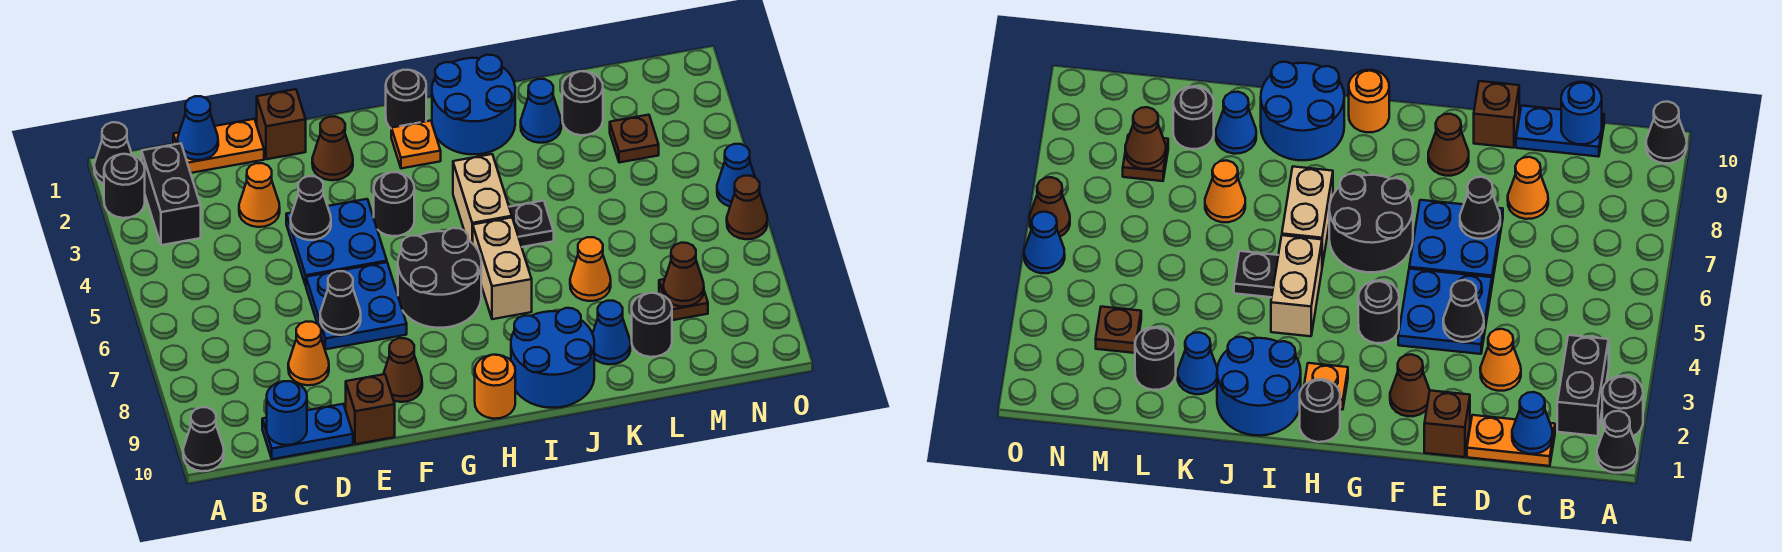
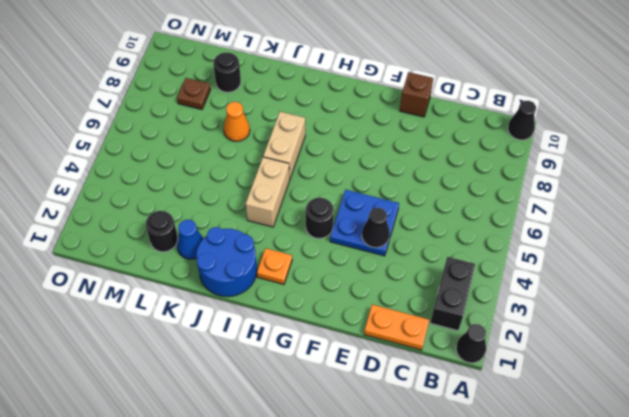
none -> black 1x1 round brick [104,154,145,218]
none -> blue 1x2 plate [262,404,353,459]
none -> orange 1x1 cone [239,163,280,227]
none -> orange 1x1 cone [288,322,329,385]

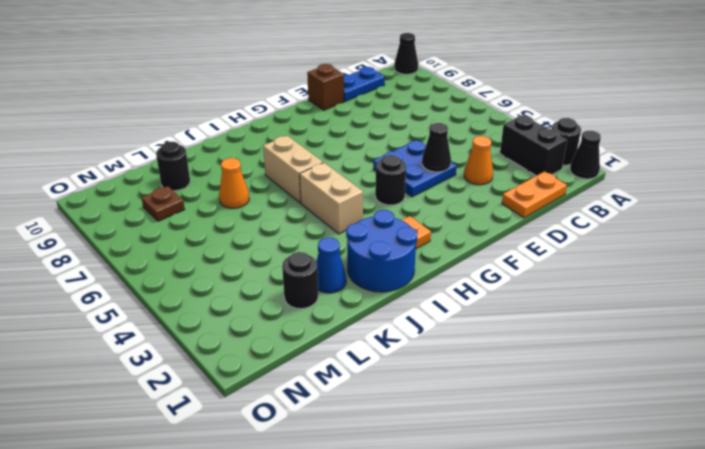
none -> orange 1x1 cone [288,322,329,385]
none -> brown 1x1 brick [257,89,306,159]
none -> blue 2x2 plate [306,262,407,349]
none -> brown 1x1 cone [312,117,353,180]

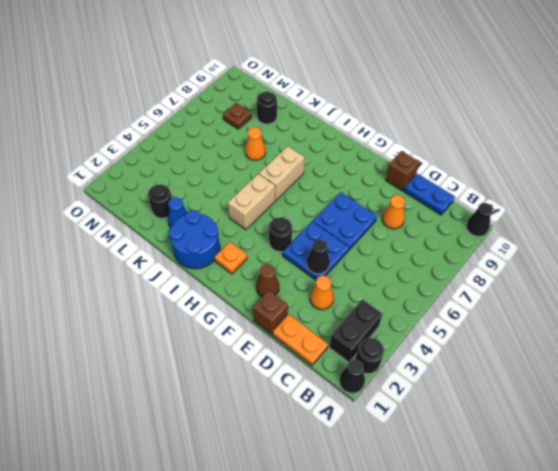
none -> brown 1x1 cone [384,338,422,402]
none -> black 2x2 round brick [398,228,481,328]
none -> black 1x1 round brick [386,70,426,128]
none -> orange 1x1 round brick [475,355,515,419]

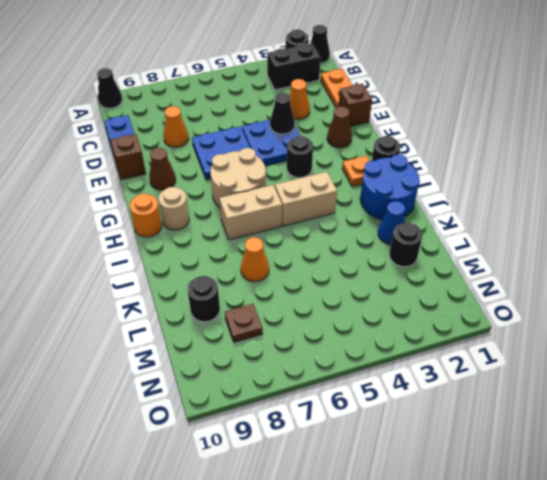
tan 2x2 round brick [210,148,266,208] -> black 2x2 round brick [398,228,481,328]
tan 1x1 round brick [159,187,189,230] -> none
none -> blue 2x2 round brick [511,308,594,408]
none -> black 1x1 plate [509,201,554,247]
none -> blue 1x1 cone [593,301,630,364]
none -> brown 1x1 plate [610,115,659,163]

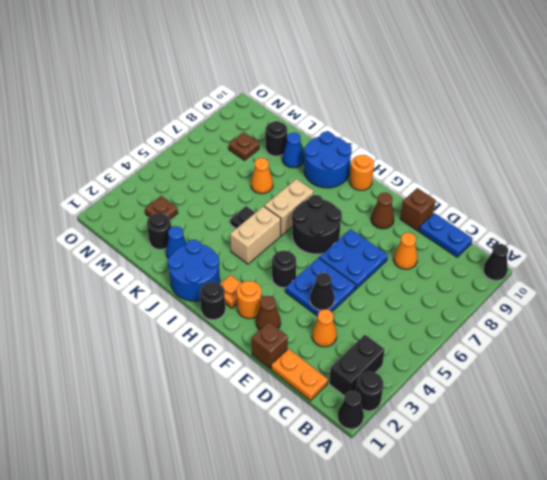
orange 1x1 round brick [237,281,261,319] -> none
none -> blue 1x1 cone [717,144,755,207]
none -> brown 1x1 cone [727,176,767,239]
none -> blue 1x1 cone [178,96,218,160]
none -> blue 1x1 round brick [267,381,307,445]

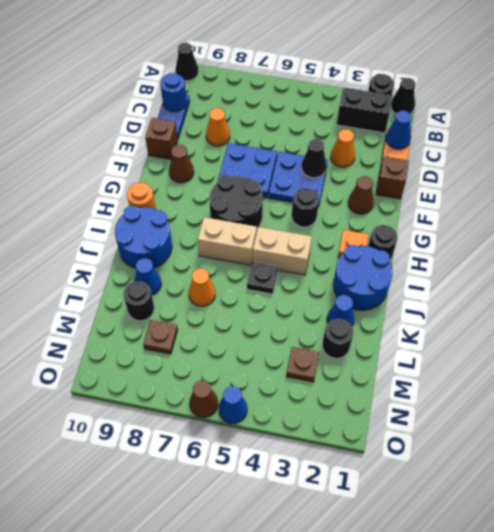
none -> black 1x1 cone [320,271,361,335]
none -> brown 1x1 cone [663,243,704,307]

